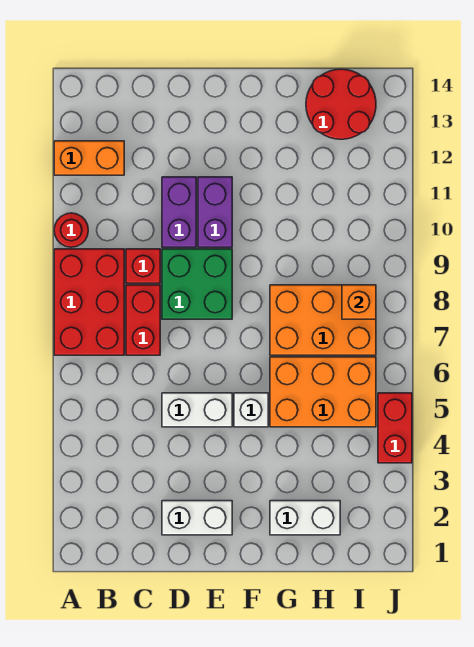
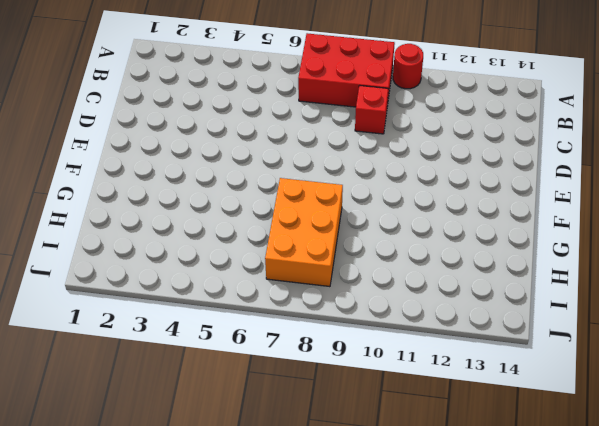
none -> orange 1x2 brick [54,141,124,175]
none -> red 1x2 brick [126,285,160,355]
none -> white 1x2 brick [162,501,232,535]

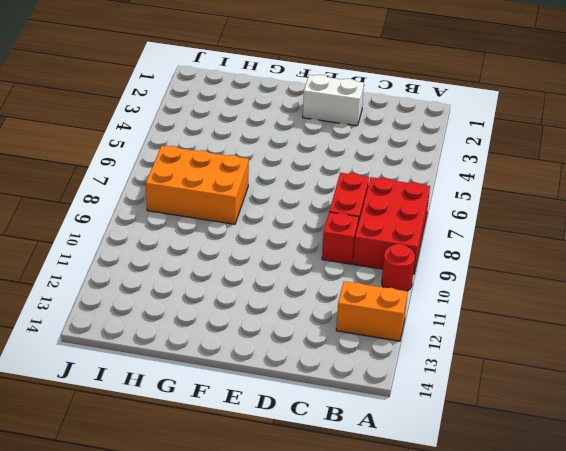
none -> white 1x2 brick [162,393,232,427]
none -> green 2x2 brick [162,249,232,319]
none -> purple 1x2 brick [162,177,196,247]

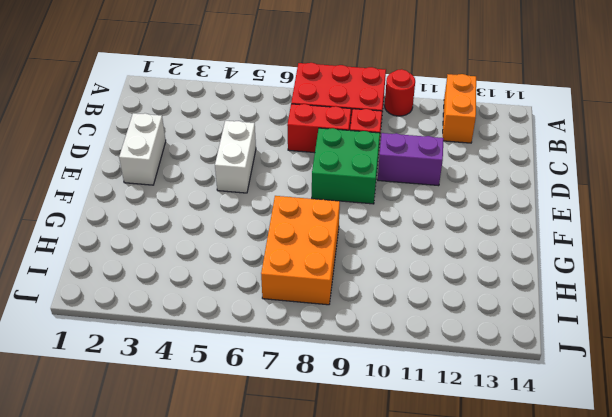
none -> purple 1x2 brick [198,177,232,247]
none -> white 1x1 brick [234,393,268,427]
none -> white 1x2 brick [270,501,340,535]

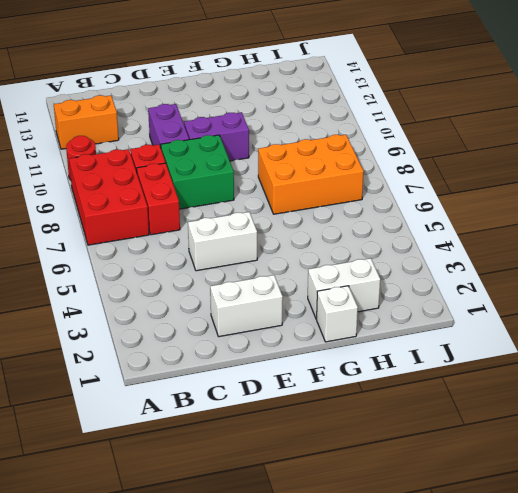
purple 1x2 brick [184,112,249,161] -> purple 1x2 brick turned to [198,177,232,247]
white 1x1 brick [317,286,358,342] -> white 1x1 brick moved to [234,393,268,427]
none -> orange 2x3 brick [270,357,376,427]
none -> red 2x2 round brick [306,69,376,139]
none -> red 1x2 brick [378,393,412,463]

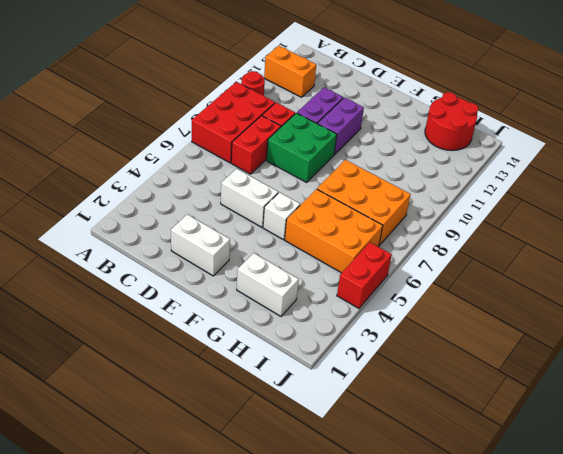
none -> orange 1x1 brick [342,285,376,319]

